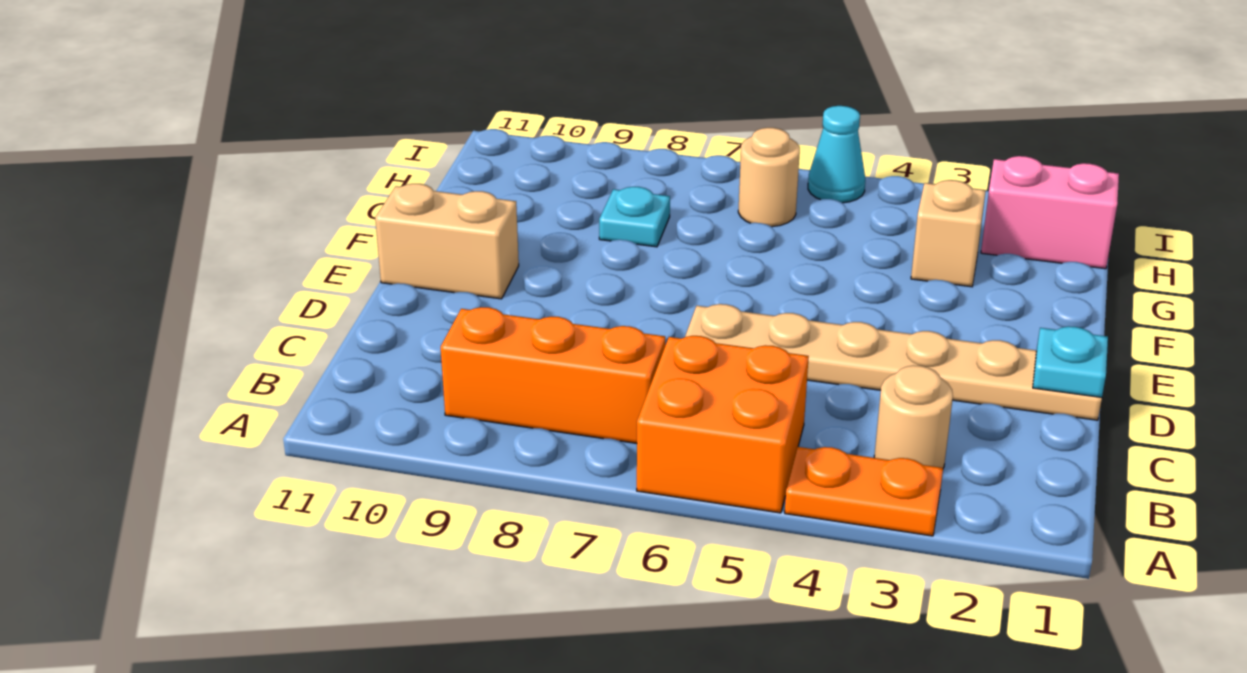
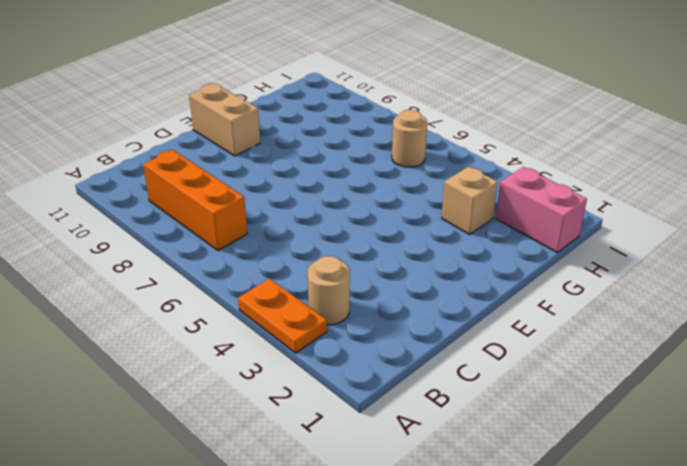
none -> orange 2x2 brick [637,336,809,513]
none -> tan 1x6 plate [685,304,1102,420]
none -> cyan 1x1 plate [599,187,670,247]

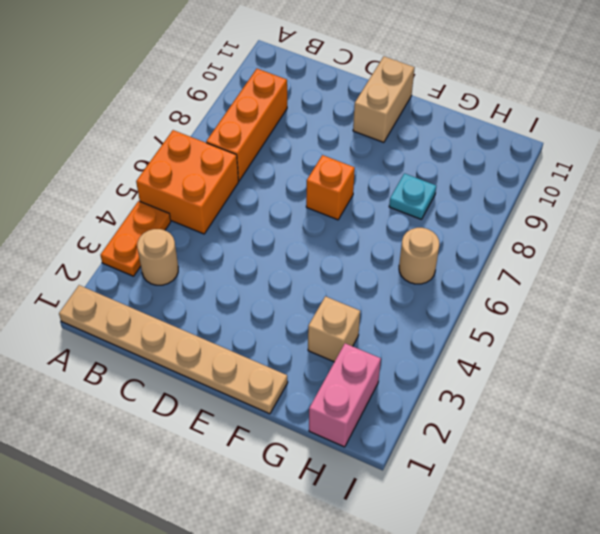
tan 1x6 plate [59,285,288,414] -> tan 1x6 plate turned to [685,304,1102,420]
orange 1x1 brick [306,155,355,220] -> none
none -> cyan 1x1 cone [808,106,865,203]
none -> cyan 1x1 plate [1033,326,1108,398]

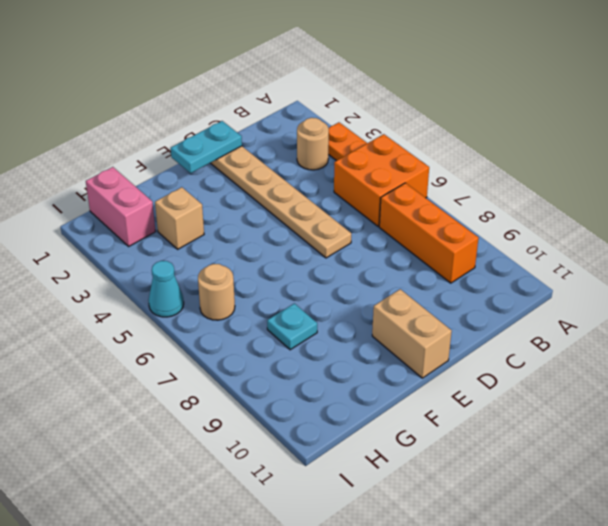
cyan 1x2 plate [171,121,242,173] -> cyan 1x1 plate [1033,326,1108,398]

